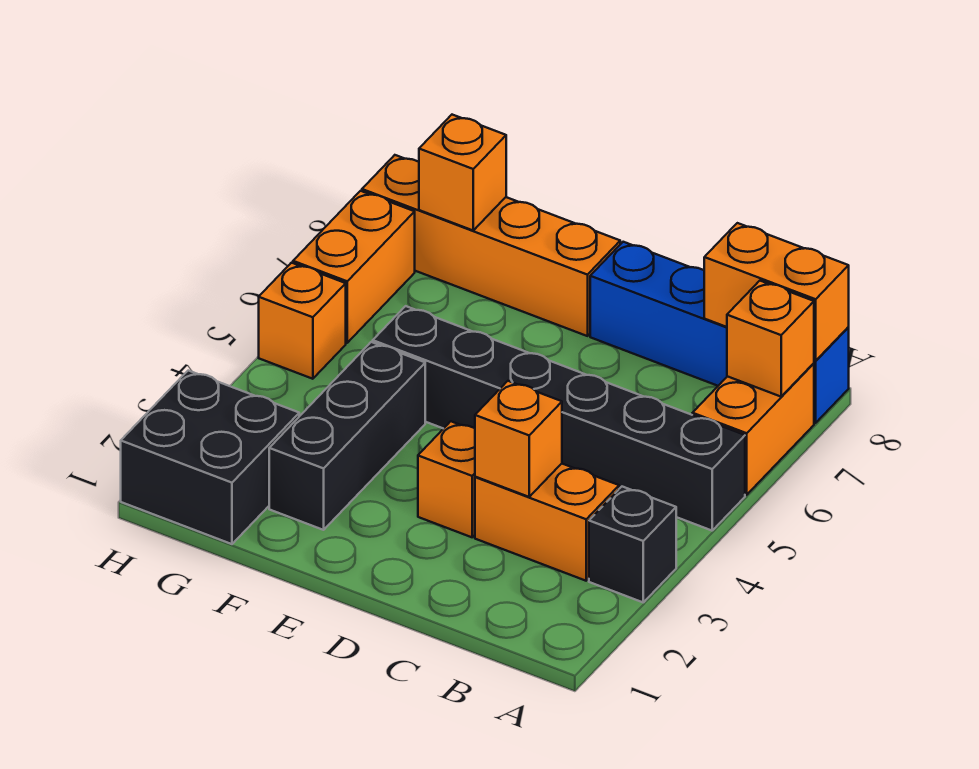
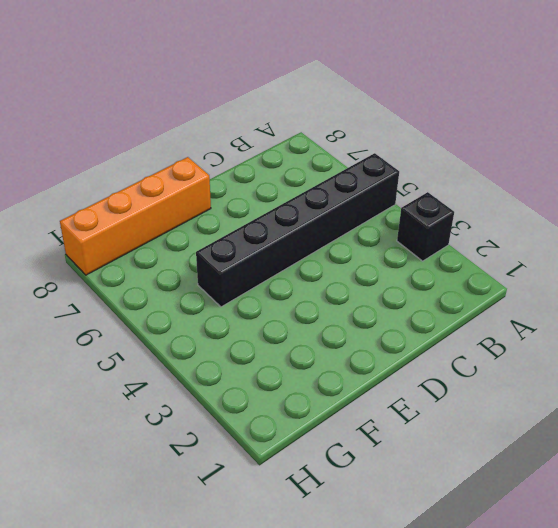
none -> orange 1x2 brick [692,363,814,495]
none -> blue 1x4 brick [590,242,849,423]
none -> orange 1x2 brick [475,464,619,581]

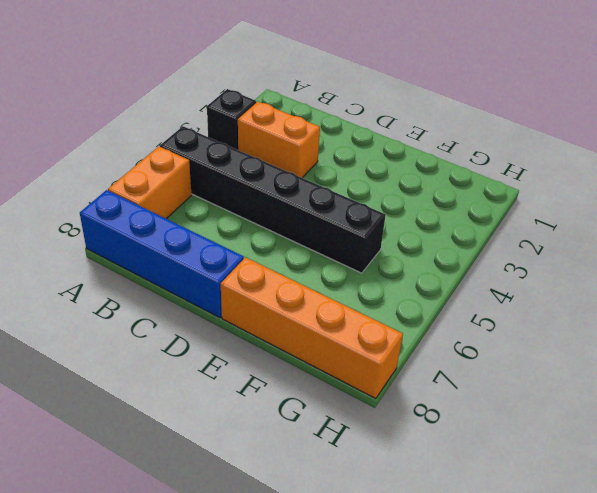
none -> orange 1x1 brick [418,421,475,537]
none -> black 1x3 brick [269,342,425,530]
none -> black 2x2 brick [121,371,299,544]

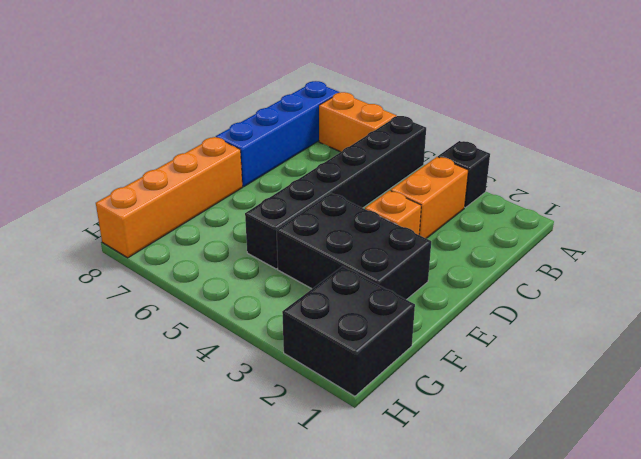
black 2x3 brick [277,193,431,300] -> black 1x3 brick [269,342,425,530]
none -> orange 1x1 brick [259,263,346,379]
none -> orange 1x2 brick [293,191,415,343]
none -> orange 1x1 brick [727,281,814,397]

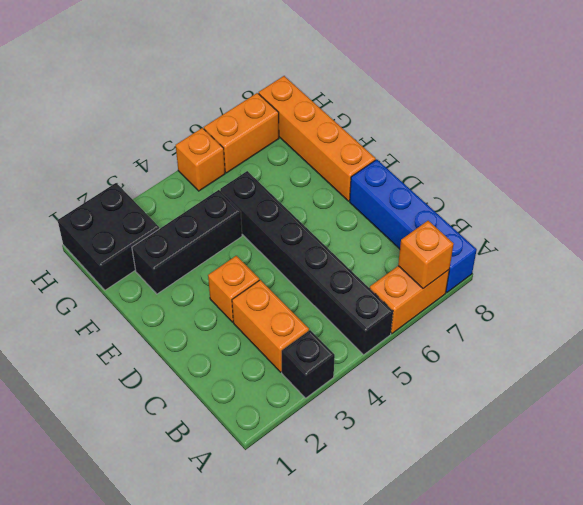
none -> orange 1x2 brick [704,223,849,361]
none -> orange 1x1 brick [475,381,562,497]
none -> orange 1x1 brick [419,115,506,230]

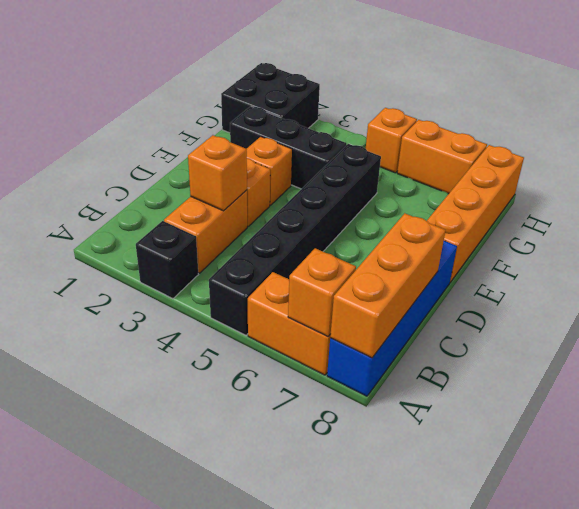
orange 1x3 brick [330,213,446,358] -> orange 1x2 brick [704,223,849,361]
orange 1x1 brick [247,137,292,205] -> orange 1x1 brick moved to [419,115,506,230]

